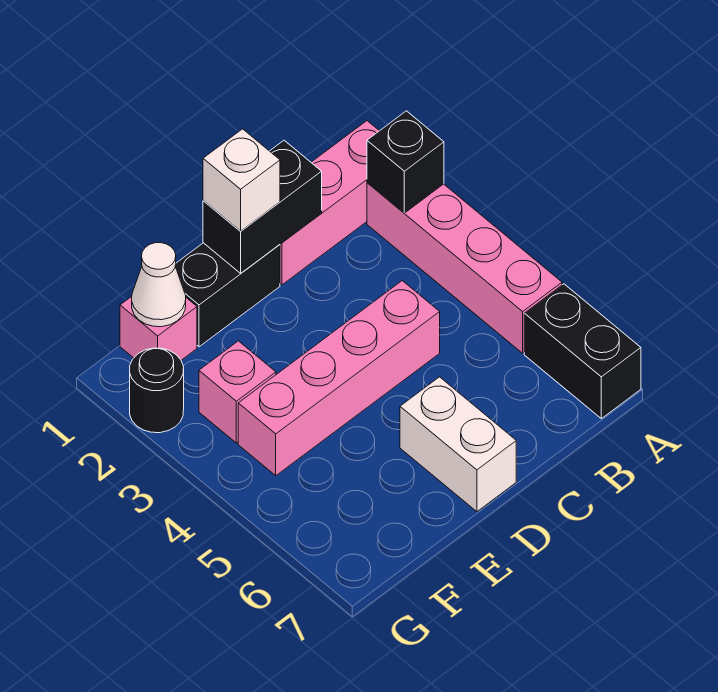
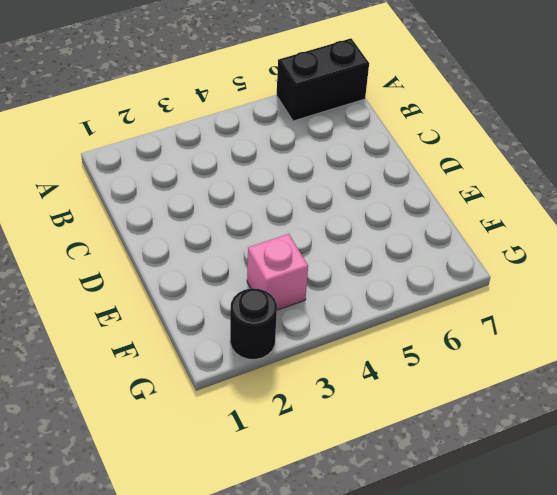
none -> pink 1x3 brick [280,121,379,285]
none -> pink 1x4 brick [367,183,562,353]
none -> pink 1x4 brick [238,281,440,476]

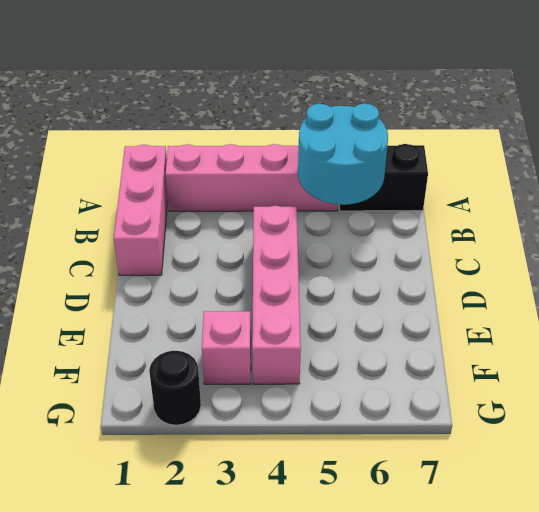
cyan 2x2 round brick [298,103,388,205] -> none
none -> black 1x2 brick [175,243,280,347]
none -> white 1x2 brick [400,377,516,512]
none -> pink 1x1 brick [120,297,197,360]

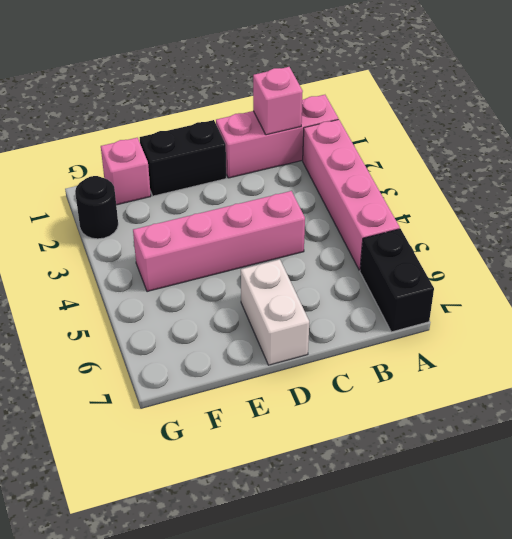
pink 1x1 brick [253,67,303,135] -> pink 1x1 brick moved to [199,341,276,443]
none -> black 1x1 brick [367,111,444,213]
none -> black 1x2 brick [203,140,322,273]
none -> white 1x1 cone [132,243,186,327]

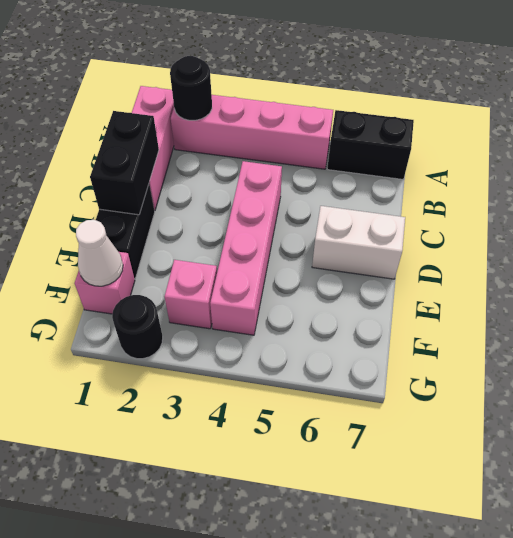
black 1x1 round brick [170,56,212,120] -> black 1x1 brick [367,111,444,213]
none -> white 1x1 brick [203,129,280,231]

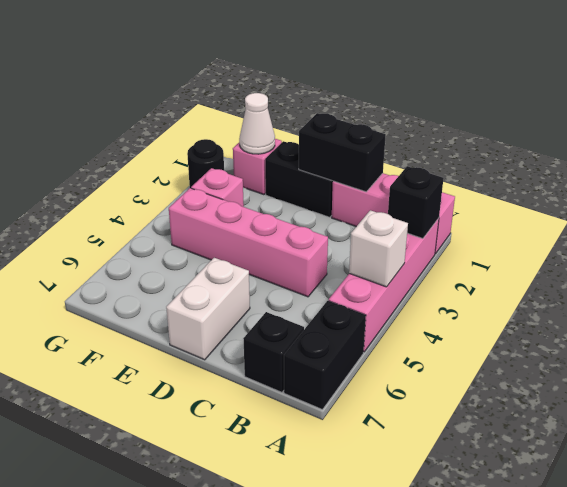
white 1x1 brick [349,210,408,287] -> white 1x1 brick moved to [203,129,280,231]
black 1x1 brick [243,312,304,392] -> none

